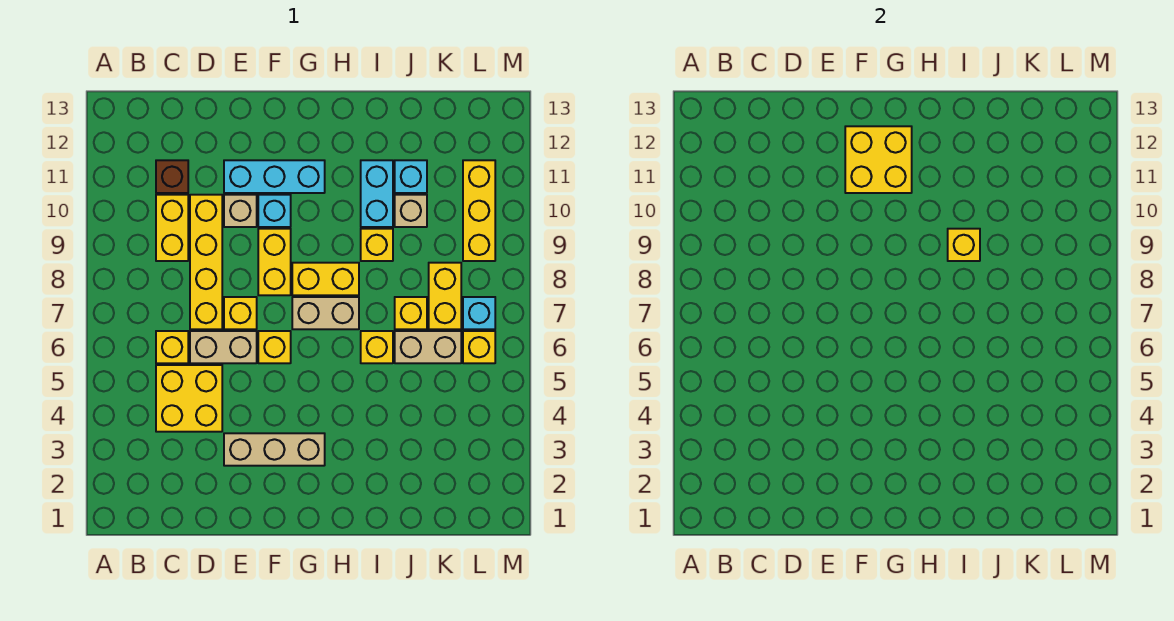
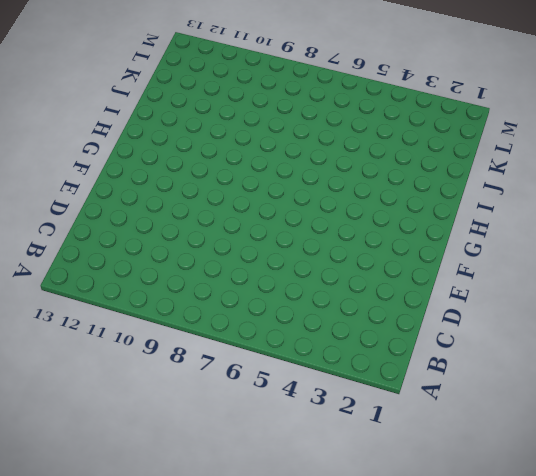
none -> yellow 2x2 brick [156,365,222,432]
none -> yellow 1x1 brick [156,331,188,363]
none -> yellow 1x2 brick [156,195,188,261]

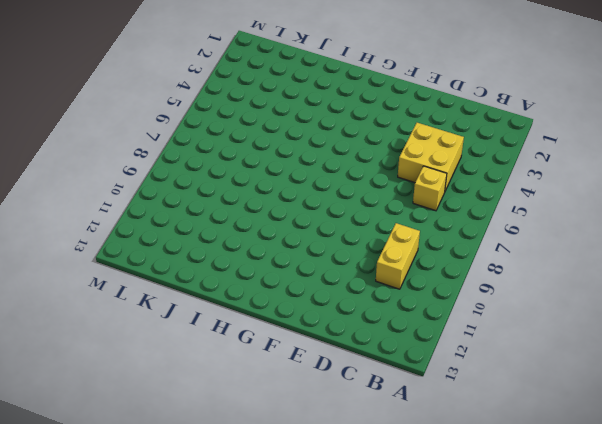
none -> brown 1x1 brick [156,160,188,193]
none -> tan 1x2 brick [190,331,257,363]
none -> yellow 1x4 brick [190,195,222,329]

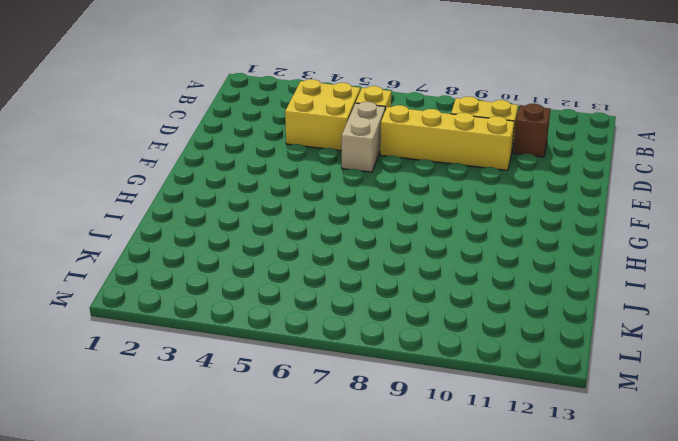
none -> tan 1x3 brick [224,433,325,466]
none -> yellow 1x1 brick [224,297,257,329]
none -> tan 1x1 brick [224,195,257,227]

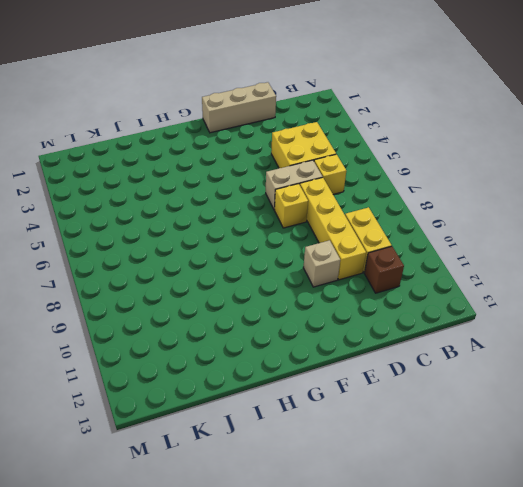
tan 1x3 brick [202,82,276,133] -> tan 1x3 brick moved to [224,433,325,466]
none -> cyan 1x3 brick [224,160,325,193]
none -> yellow 1x1 brick [258,331,291,363]
none -> yellow 1x2 brick [258,229,291,295]

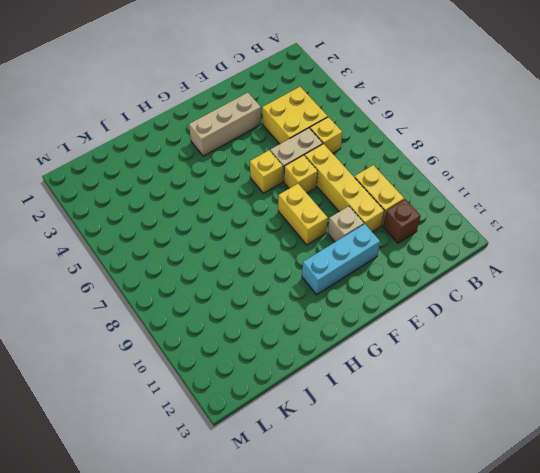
none -> cyan 1x1 brick [258,195,291,227]
none -> tan 1x2 brick [292,297,359,329]
none -> yellow 1x2 brick [292,263,359,295]

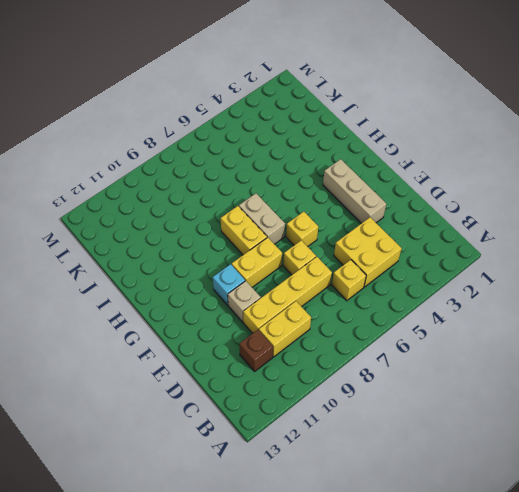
none -> tan 1x2 brick [190,331,257,363]
none -> cyan 1x3 brick [224,160,325,193]
none -> yellow 1x1 brick [361,331,393,363]

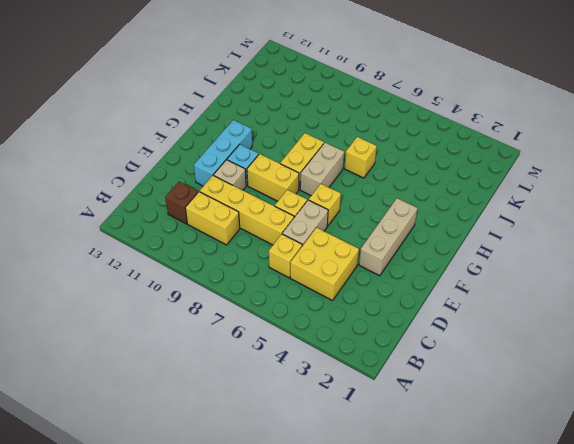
none -> yellow 1x1 brick [361,229,393,261]
none -> cyan 1x2 brick [361,160,393,227]
none -> tan 1x2 brick [395,331,461,363]

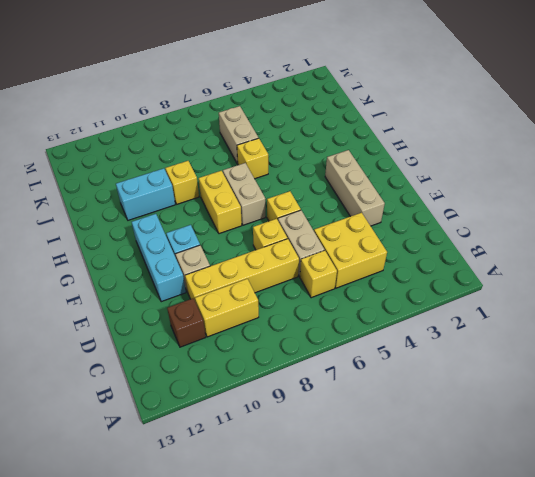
none -> yellow 1x2 brick [258,229,291,295]
none -> yellow 1x1 brick [395,297,427,329]
none -> tan 1x1 brick [395,195,427,227]

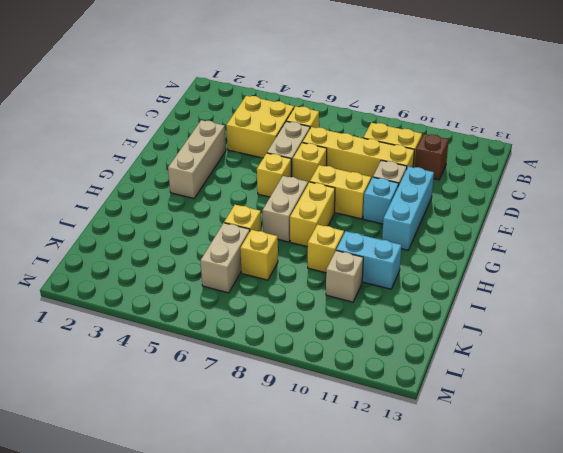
none -> cyan 1x1 brick [395,160,427,193]
none -> yellow 1x2 brick [429,263,461,329]
none -> yellow 1x1 brick [463,331,495,363]

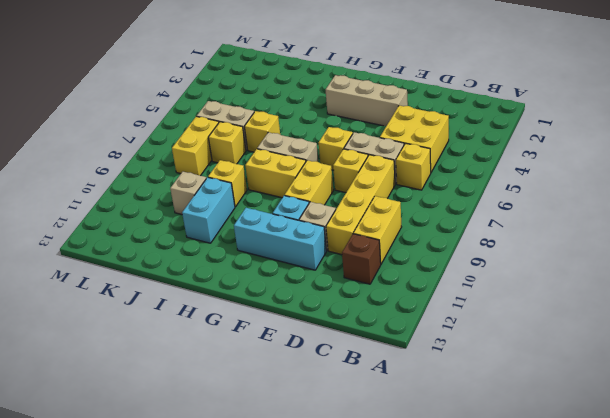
none -> cyan 1x1 brick [395,160,427,193]
none -> yellow 1x1 brick [463,331,495,363]
none -> cyan 1x1 brick [463,297,495,329]

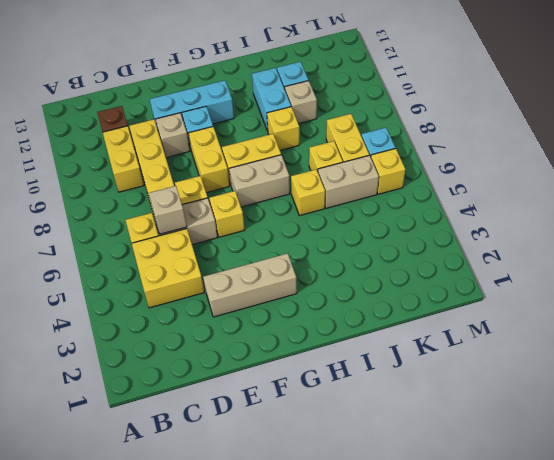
tan 1x1 brick [149,186,187,234] -> none
none -> yellow 1x3 brick [463,160,495,261]
none -> yellow 2x2 brick [845,126,912,193]
none -> yellow 1x1 brick [948,229,980,261]

